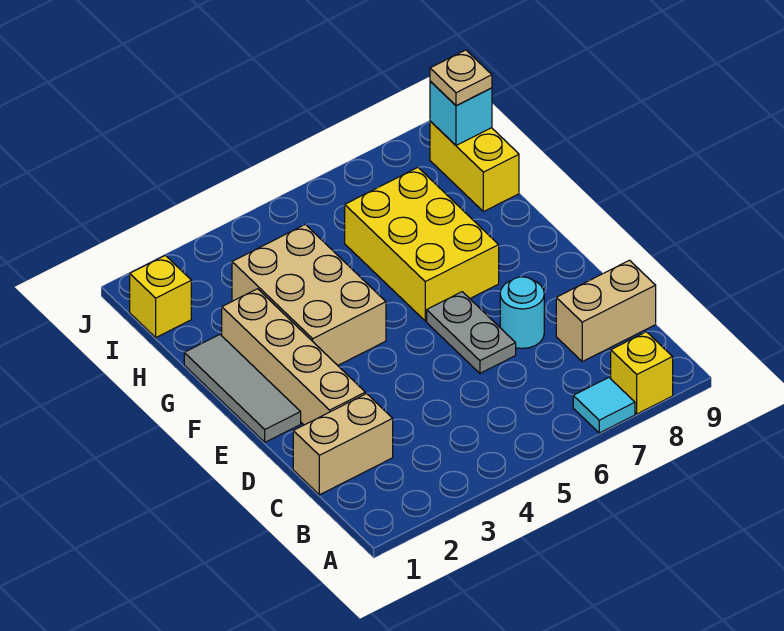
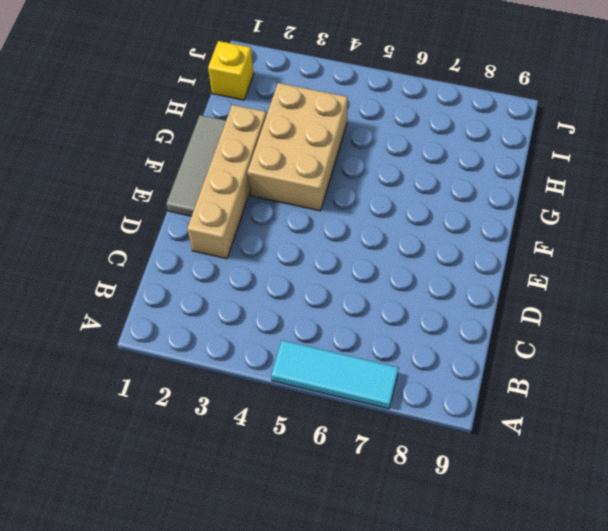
cyan 1x3 tile [271,340,399,409] -> cyan 1x1 tile [573,378,635,433]
none -> yellow 1x1 brick [611,332,673,414]
none -> tan 1x2 brick [293,394,393,495]
none -> tan 1x2 brick [556,260,656,362]

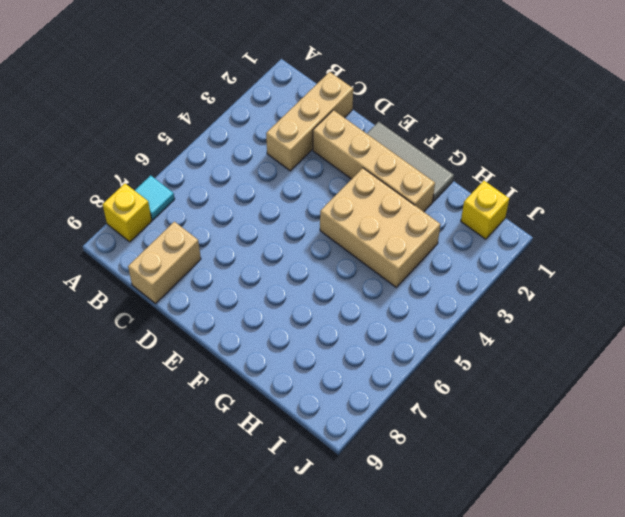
tan 1x3 brick [266,72,353,171] -> tan 1x2 brick [293,394,393,495]
none -> grey 1x2 plate [427,292,516,373]
none -> cyan 1x1 round brick [500,277,544,349]
none -> yellow 2x3 brick [345,168,499,321]

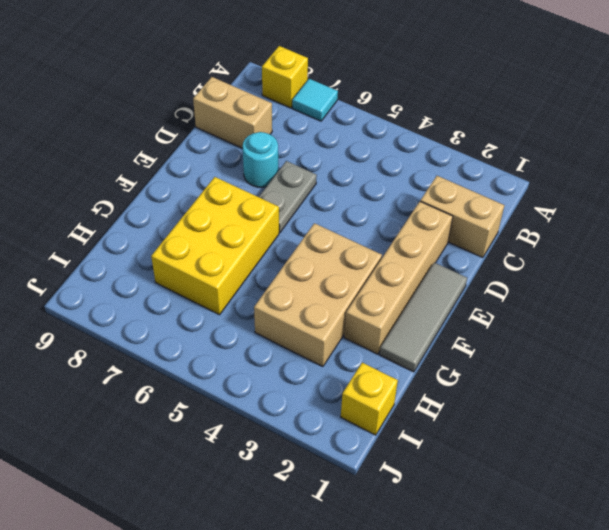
none -> yellow 1x2 brick [430,121,519,212]
none -> cyan 1x1 brick [430,81,492,145]
none -> tan 1x1 plate [430,50,492,106]

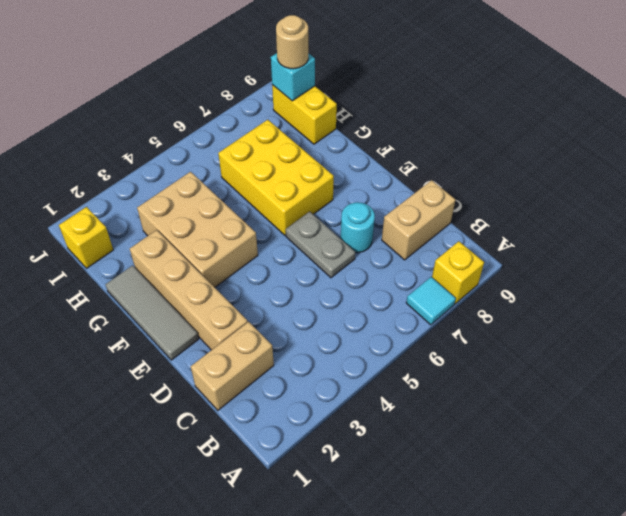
tan 1x1 round brick [276,15,308,69] -> tan 1x1 plate [430,50,492,106]

